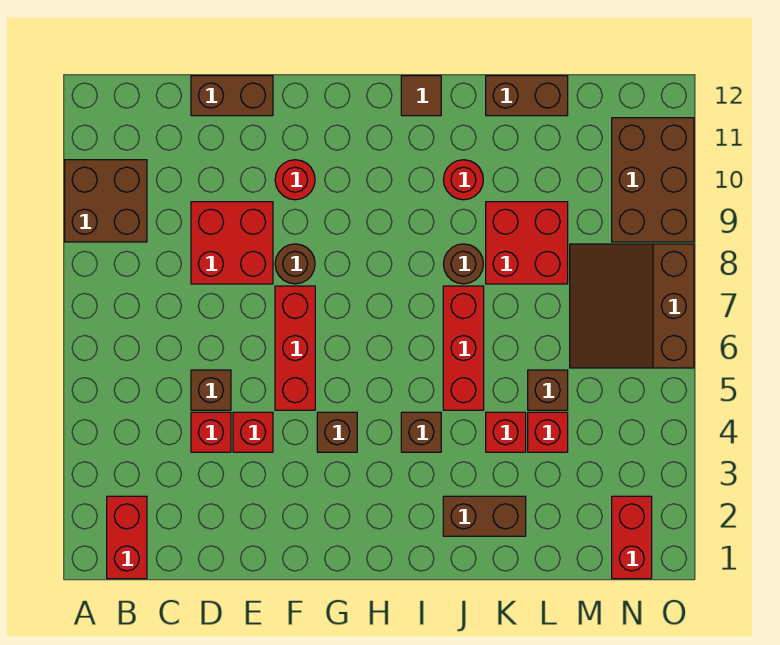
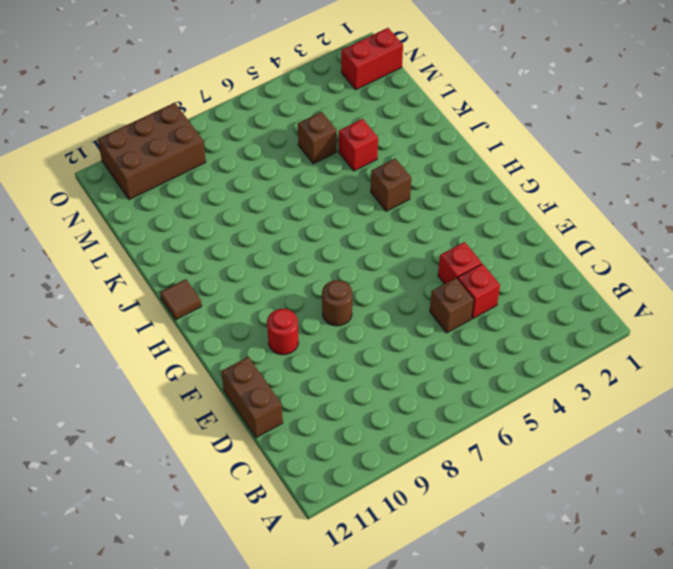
none -> brown 2x2 brick [65,160,147,242]
none -> red 1x2 brick [107,496,147,579]
none -> red 2x2 brick [191,202,273,284]

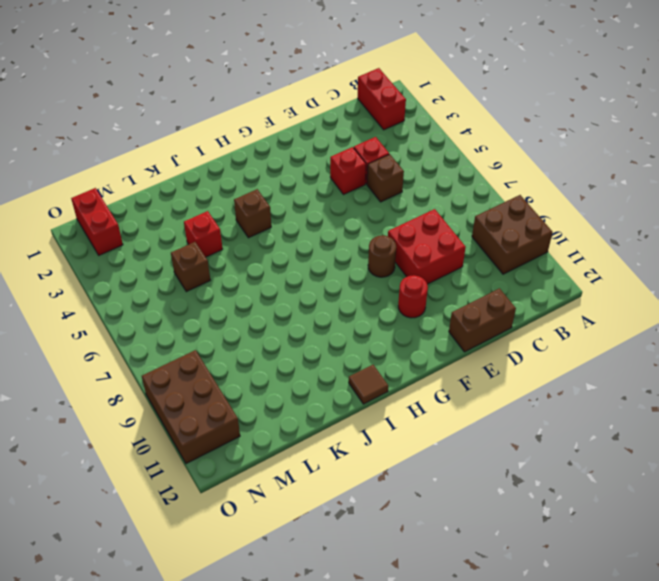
none -> red 1x3 brick [275,286,315,410]
none -> brown 1x1 brick [317,412,357,452]
none -> brown 1x2 brick [443,496,526,536]

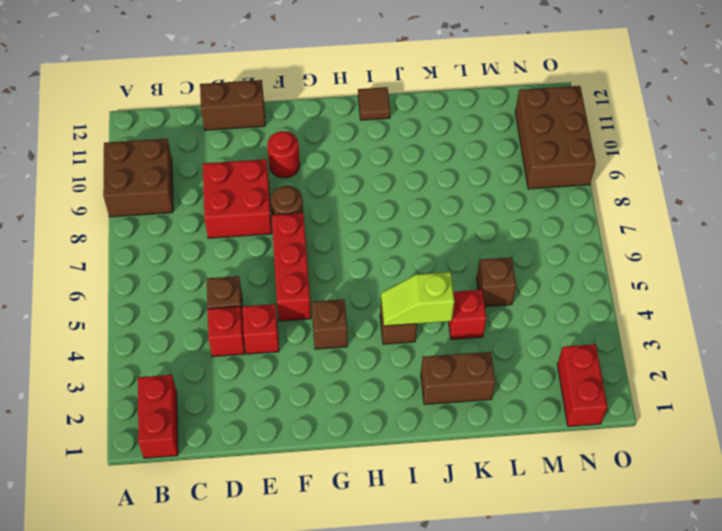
lime 1x2 slope [381,272,454,326] -> none
none -> red 1x3 brick [443,286,484,410]
none -> brown 1x1 round brick [444,244,483,284]
none -> red 1x1 round brick [443,160,483,200]

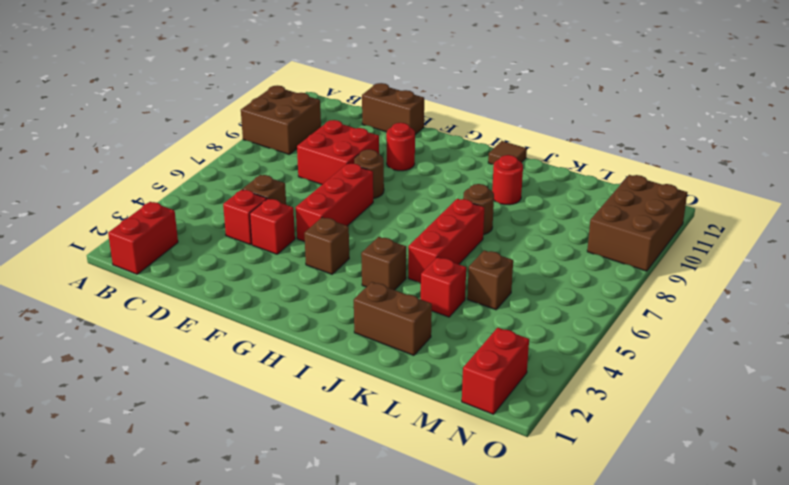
none -> red 2x2 brick [486,202,568,284]
none -> brown 1x2 brick [486,76,568,116]
none -> red 1x1 brick [528,412,568,452]

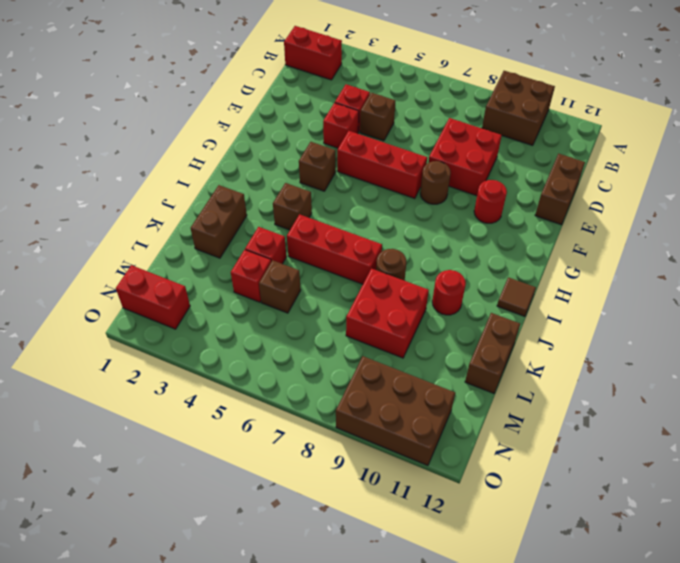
none -> brown 3x3 slope [570,244,694,368]

